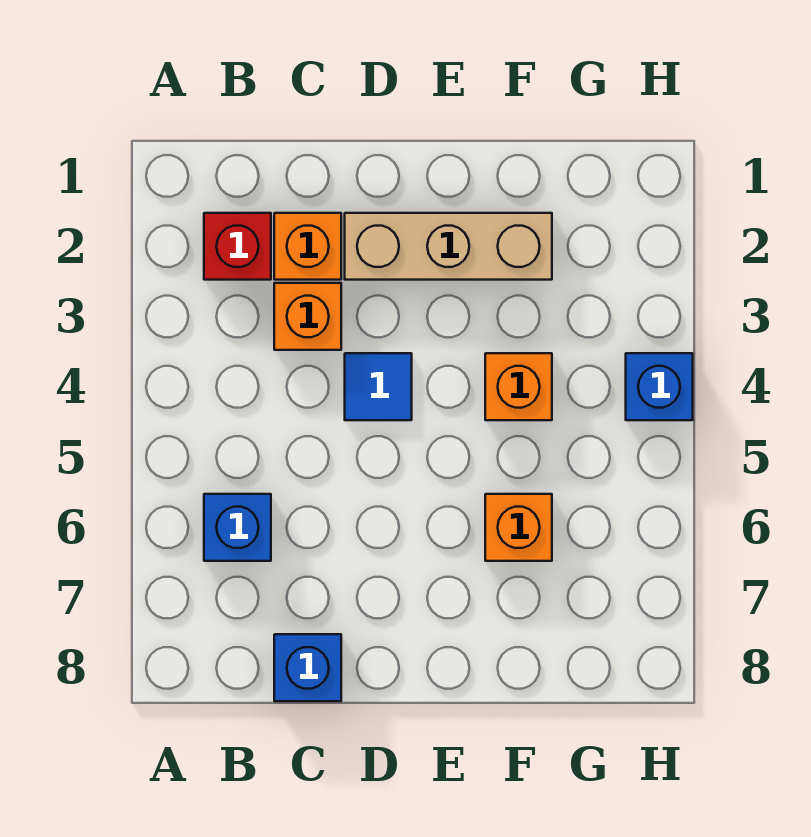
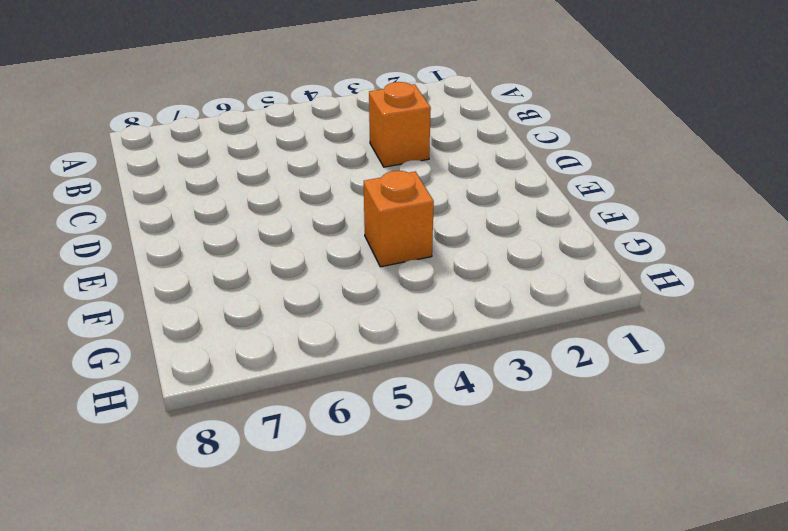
none -> red 1x1 brick [204,213,271,280]
none -> blue 1x1 brick [204,494,271,561]

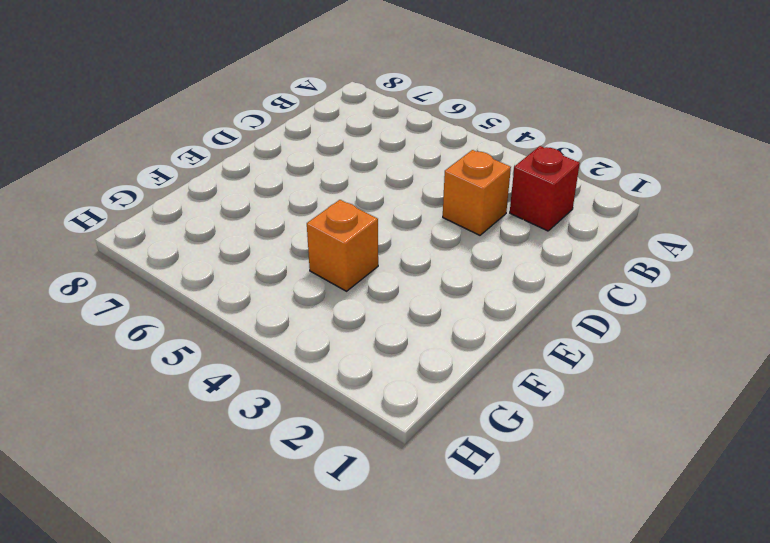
none -> blue 1x1 brick [204,494,271,561]
none -> orange 1x1 brick [274,213,341,280]

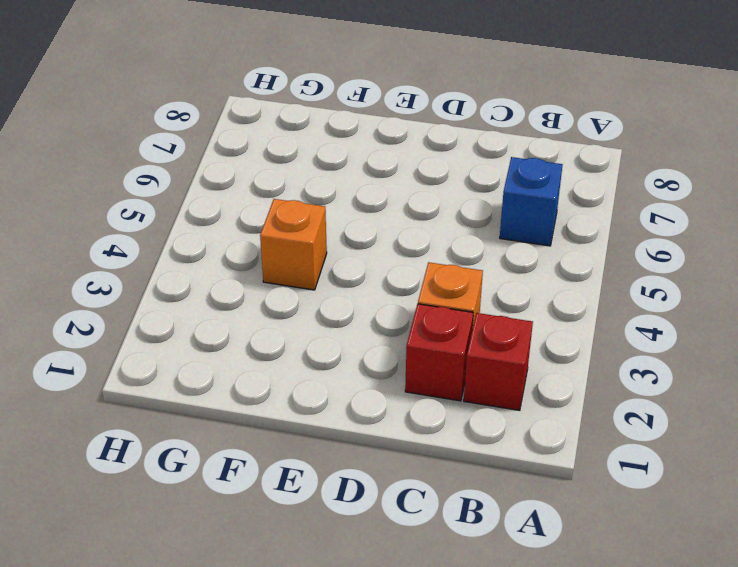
red 1x1 brick [405,304,473,401] -> orange 1x1 brick [274,213,341,280]
none -> blue 1x1 brick [274,634,341,701]
none -> tan 1x3 brick [345,213,552,280]

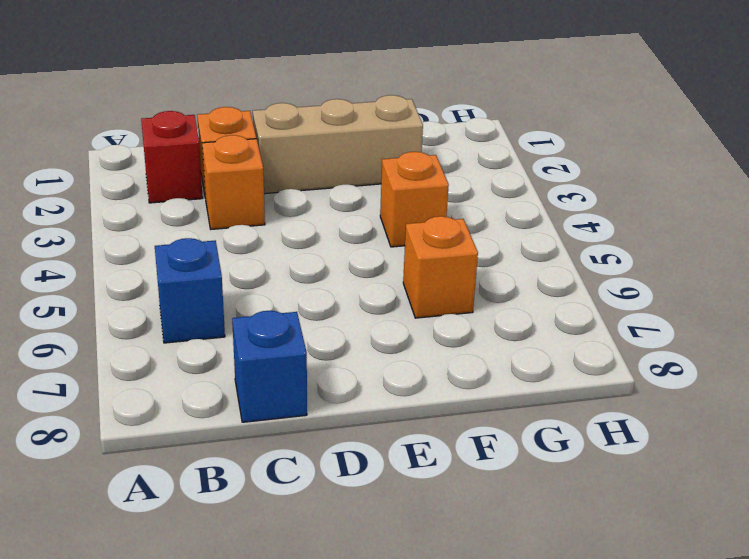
none -> blue 1x1 tile [345,353,412,420]
none -> blue 1x1 brick [626,353,693,420]

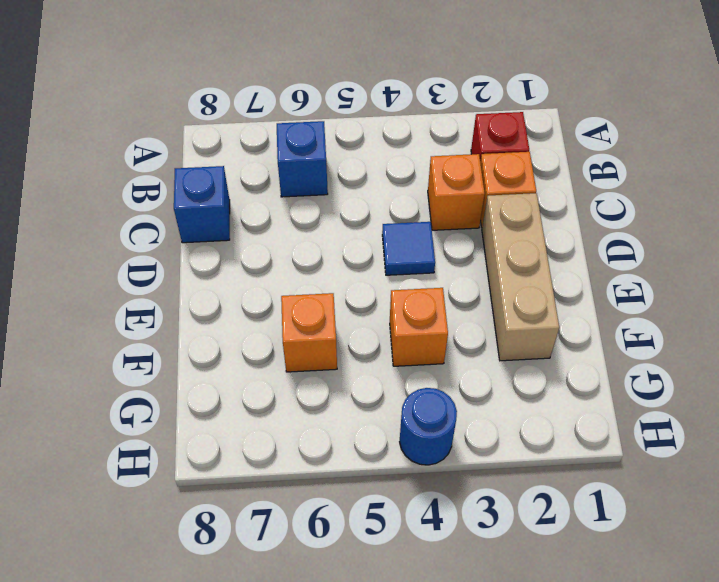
blue 1x1 round brick [400,388,457,465] -> blue 1x1 brick [626,353,693,420]

